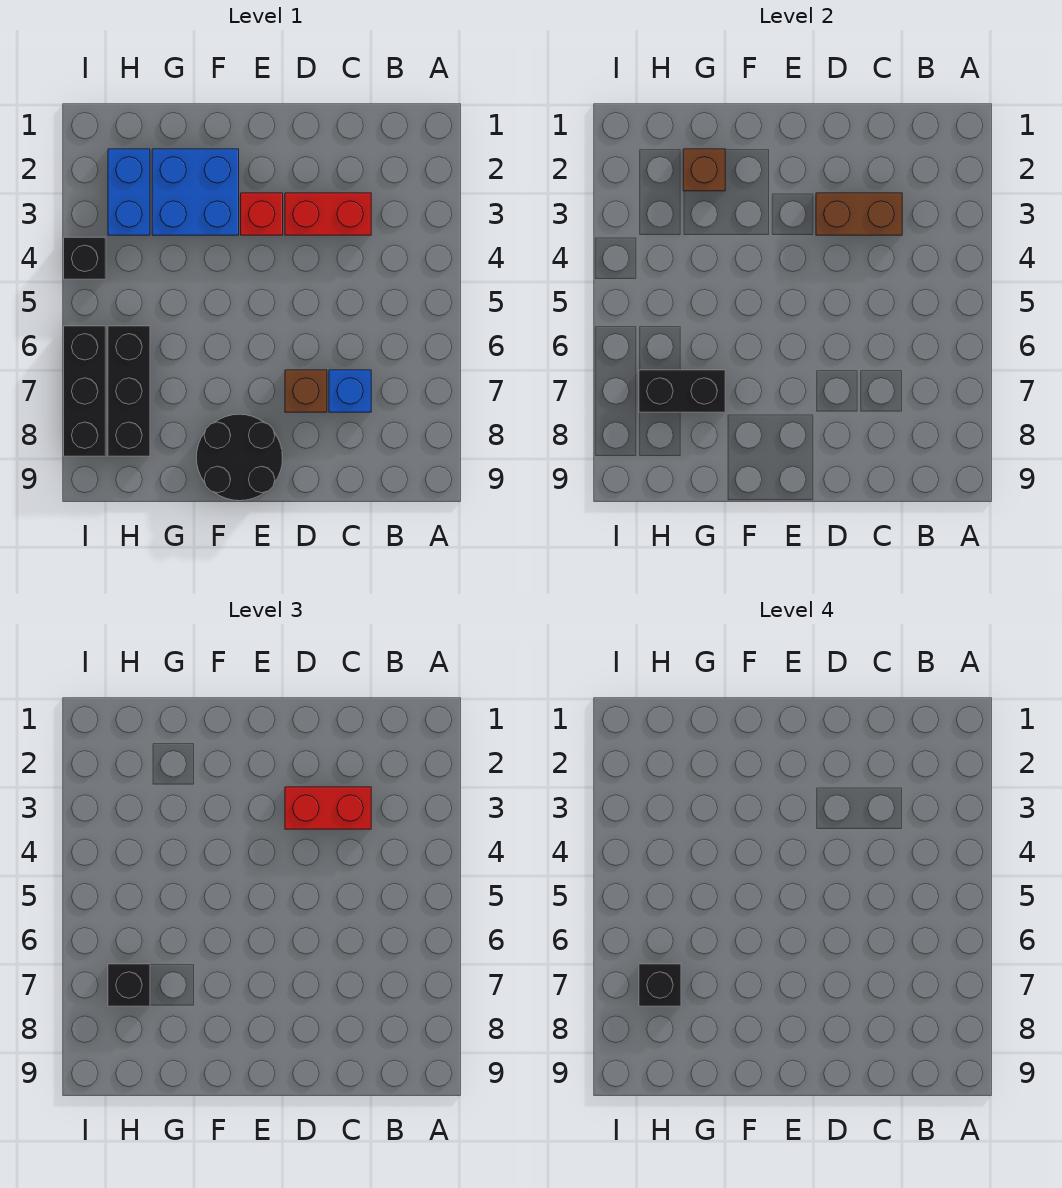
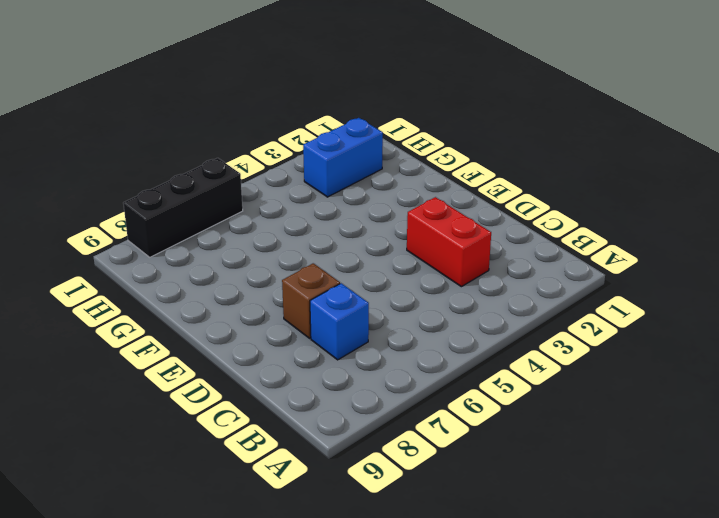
none -> red 1x1 brick [241,193,283,235]
none -> black 2x2 round brick [196,414,283,501]
none -> blue 2x2 brick [152,149,239,235]

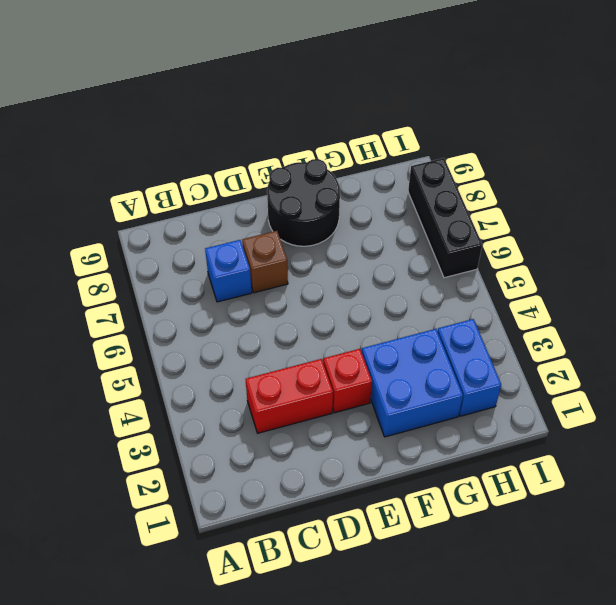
none -> black 1x3 brick [108,326,150,456]
none -> black 1x1 brick [64,237,106,279]
none -> brown 1x2 brick [816,193,902,235]

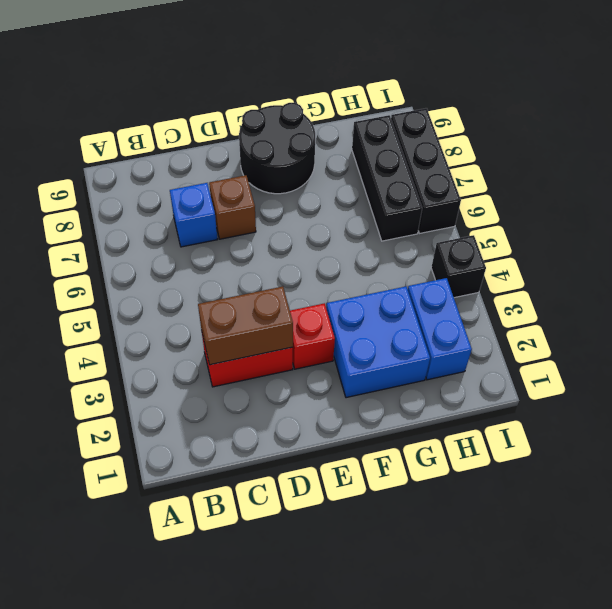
none -> brown 1x1 brick [683,149,725,191]
none -> black 1x2 brick [639,370,725,412]
none -> red 1x2 brick [285,787,371,829]

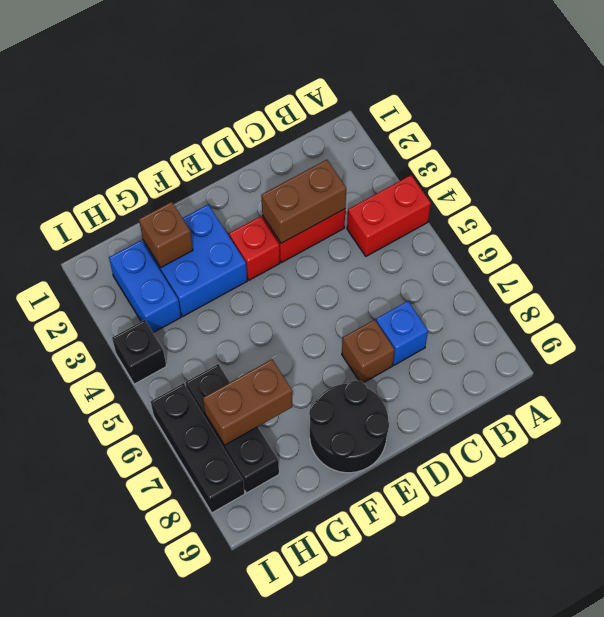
red 1x2 brick [347,175,431,256] -> red 1x2 brick moved to [285,787,371,829]
brown 1x2 brick [203,359,293,445] -> black 1x2 brick [639,370,725,412]
none -> black 1x1 brick [108,964,150,1006]
none -> black 1x1 brick [639,964,681,1006]

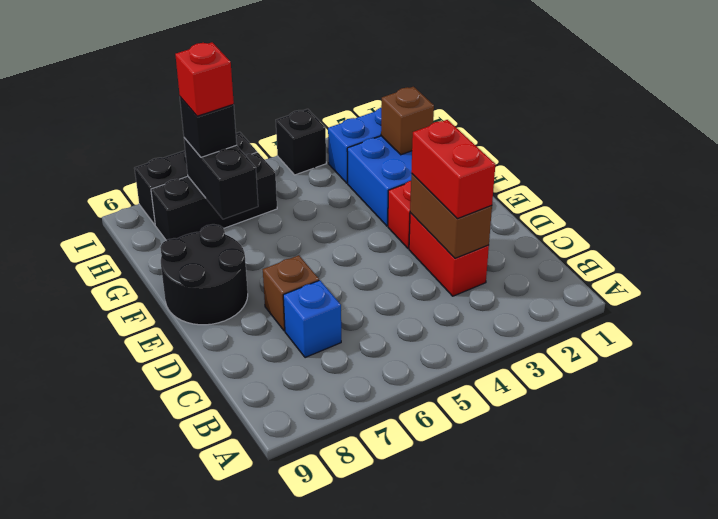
red 1x1 brick [175,42,234,116] -> black 1x1 brick [639,964,681,1006]

